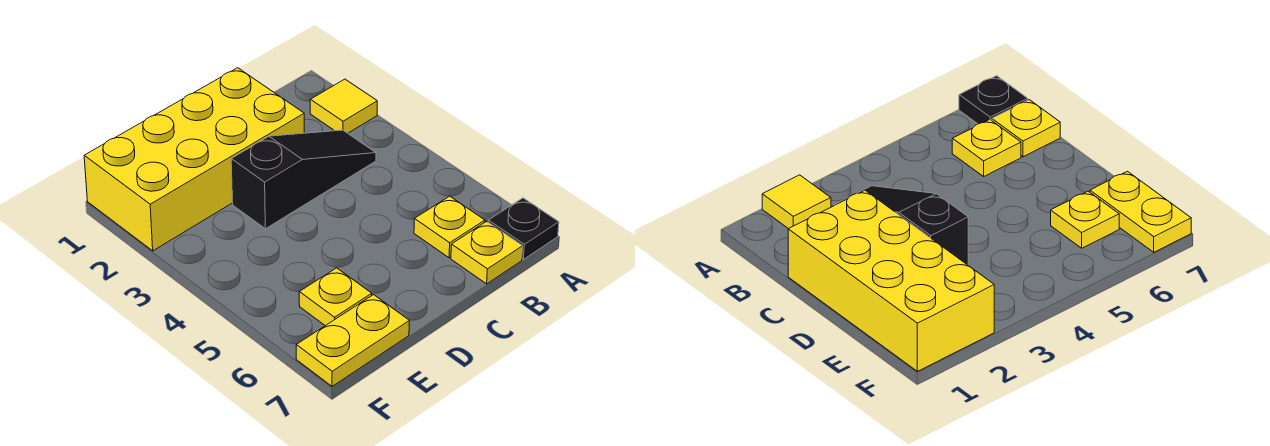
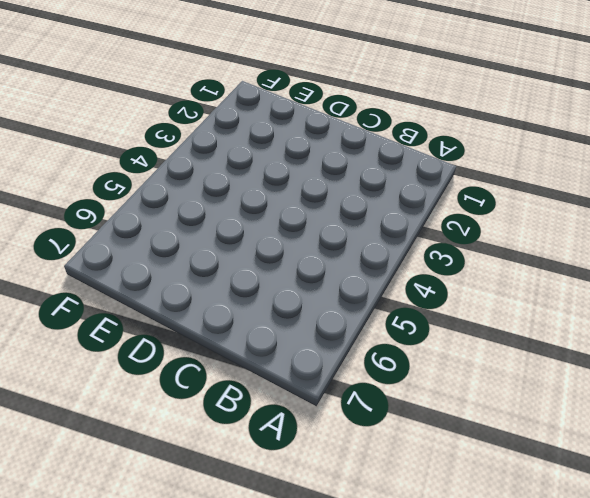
none -> yellow 1x1 tile [310,79,377,133]
none -> black 1x1 plate [488,198,559,259]

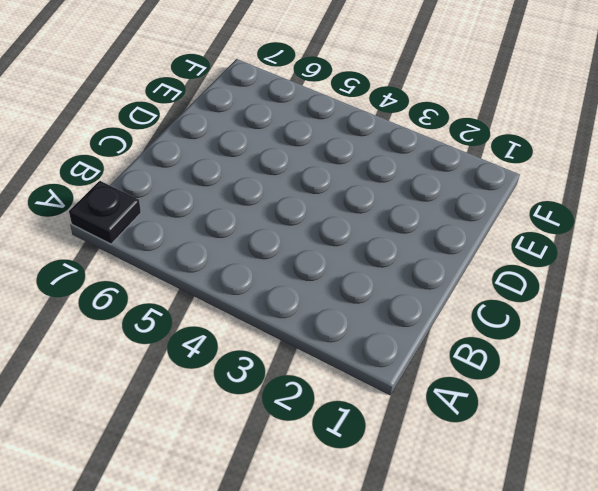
none -> yellow 1x1 tile [310,79,377,133]
none -> black 1x3 slope [231,130,376,229]

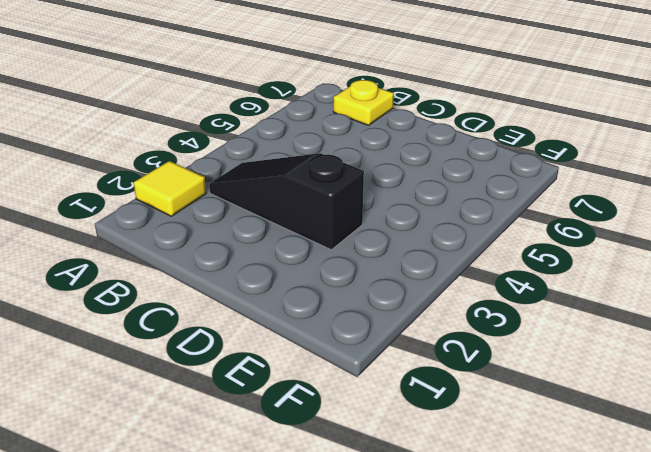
none -> black 1x1 plate [488,198,559,259]
none -> yellow 1x1 plate [414,196,485,258]

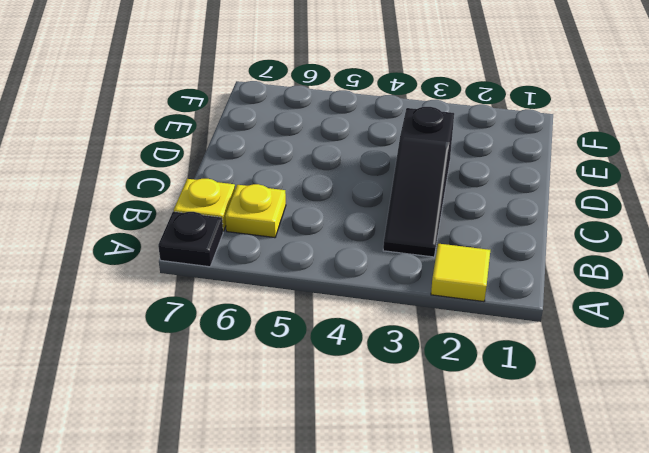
none -> yellow 2x4 brick [84,68,304,251]
none -> yellow 1x1 plate [299,268,372,326]

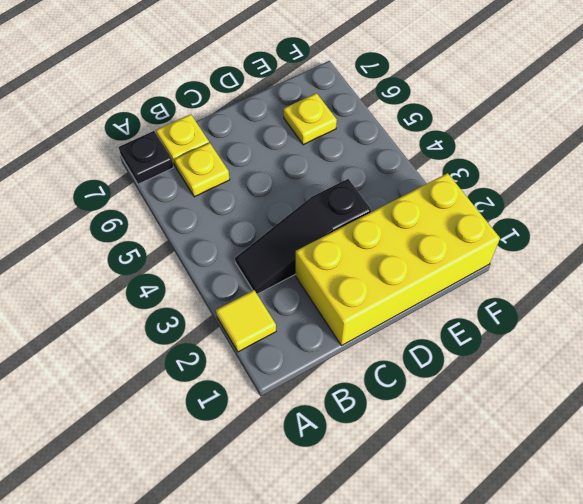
none -> yellow 1x2 plate [296,295,409,386]

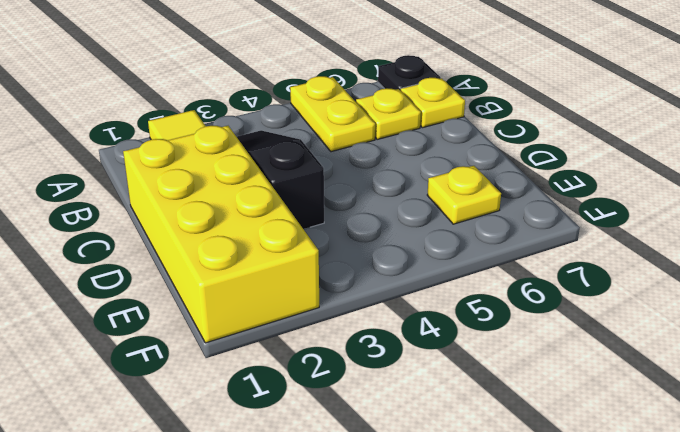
yellow 1x2 plate [290,76,375,152] -> yellow 1x2 plate moved to [296,295,409,386]

